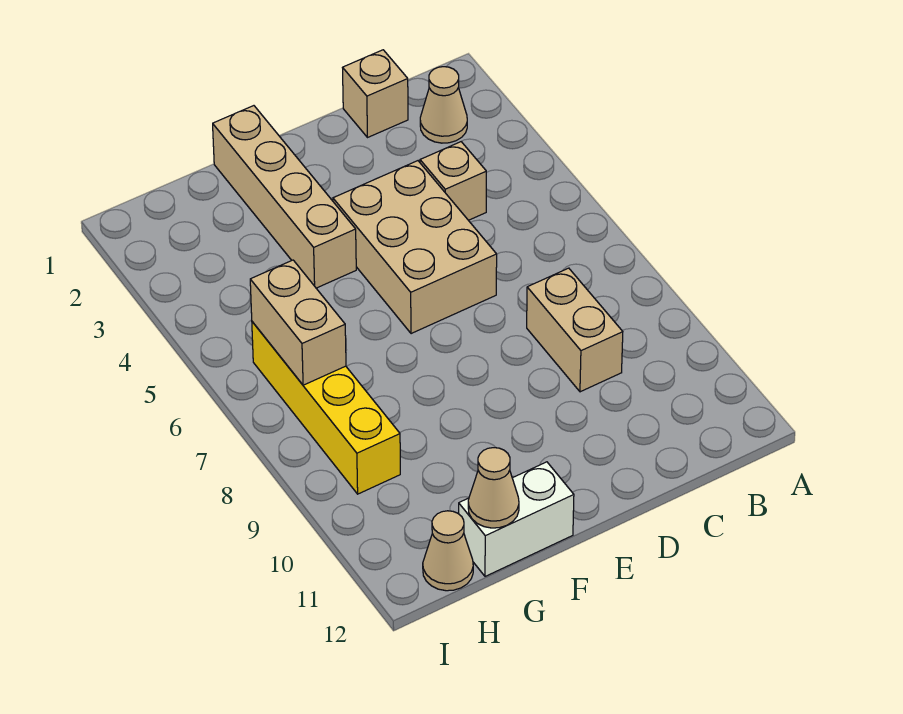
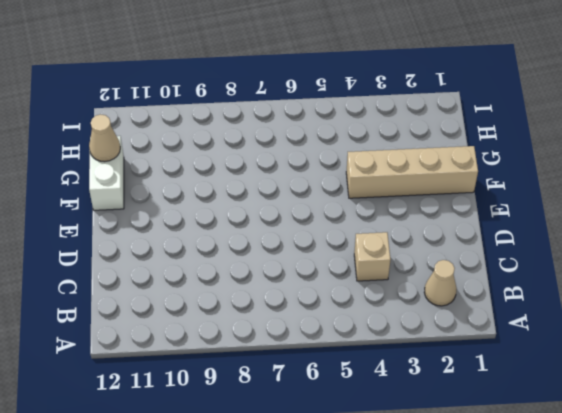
none -> tan 1x1 brick [343,50,408,138]
none -> tan 1x2 brick [527,268,623,392]

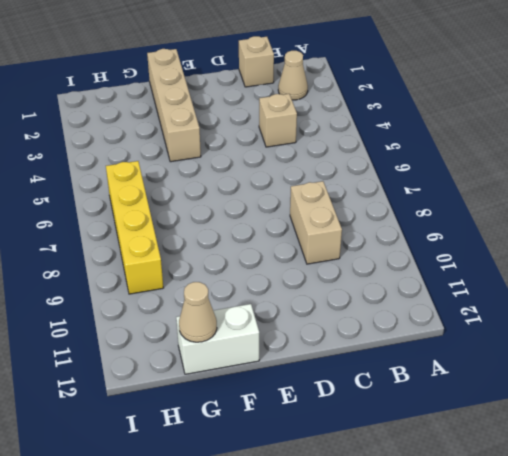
none -> tan 2x3 brick [333,161,497,334]
none -> tan 1x1 cone [423,511,473,591]

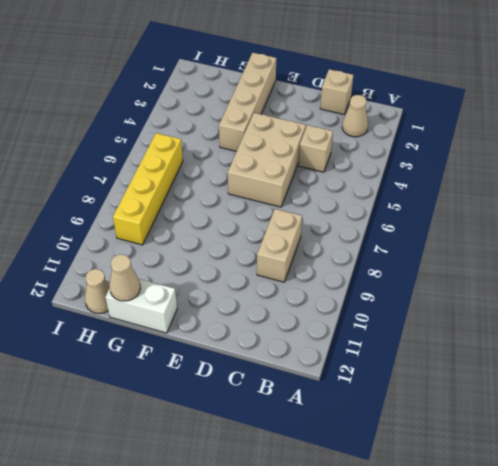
none -> tan 1x2 brick [250,260,346,385]

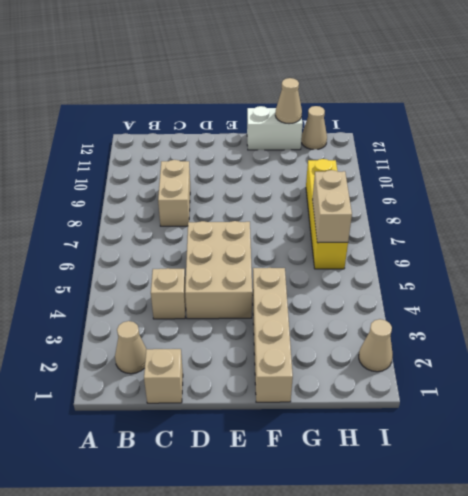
tan 1x1 cone [359,319,393,372] -> none

